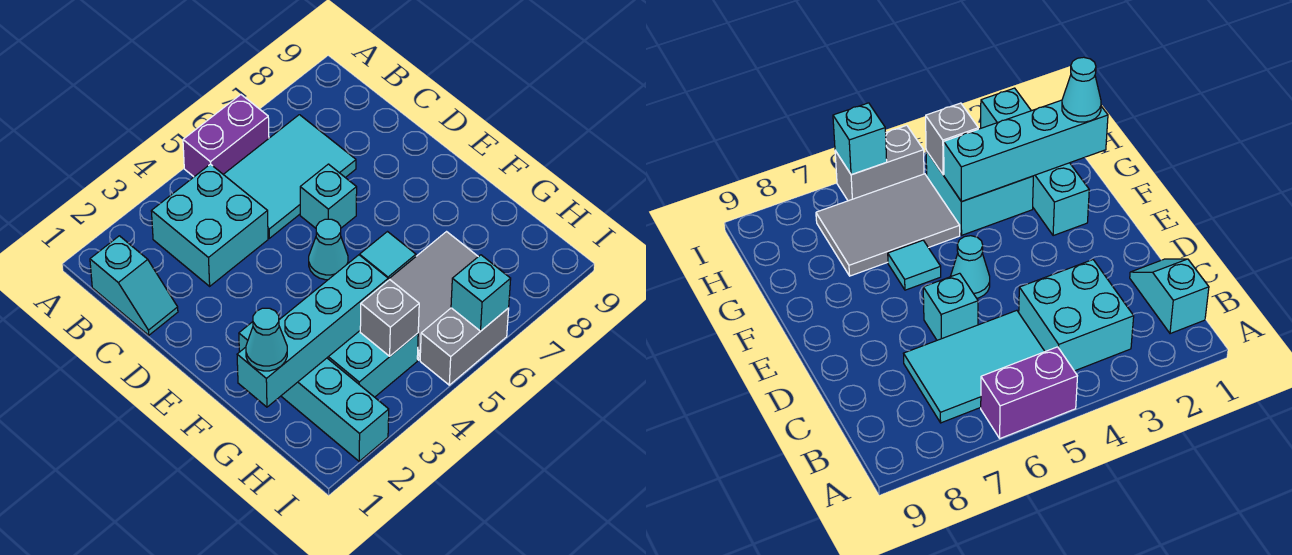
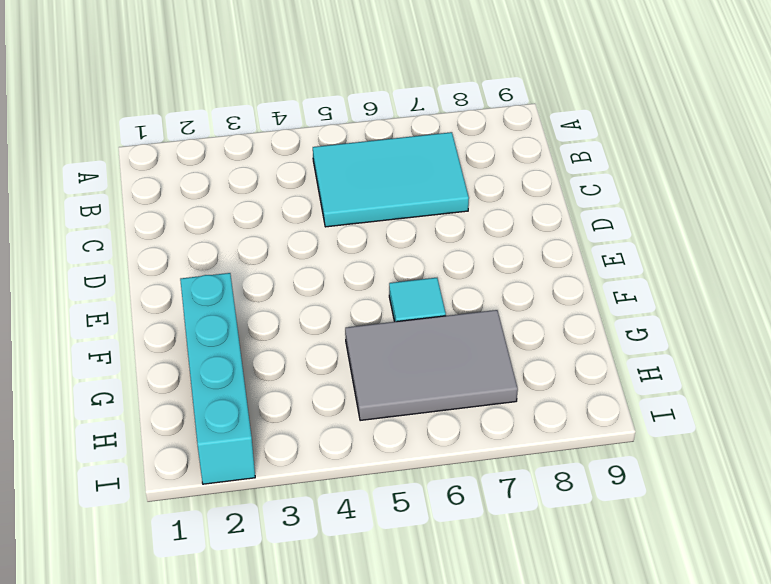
none -> purple 1x2 brick [183,95,269,177]
none -> cyan 1x2 slope [90,236,178,335]
none -> cyan 2x2 brick [151,164,268,286]

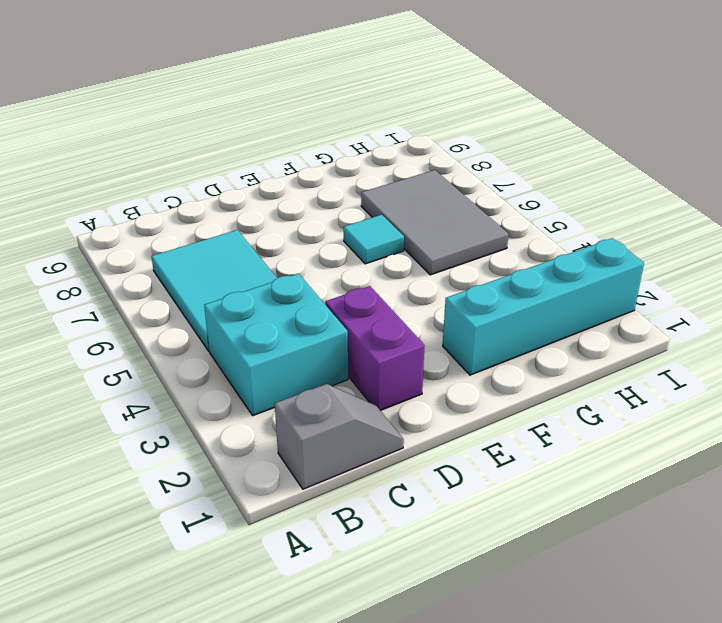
grey 1x2 slope [275,384,404,489] -> cyan 1x2 slope [90,236,178,335]
purple 1x2 brick [325,286,425,411] -> purple 1x2 brick moved to [183,95,269,177]
none -> cyan 1x1 brick [300,164,357,228]
none -> cyan 1x1 cone [309,219,348,280]
none -> cyan 2x2 brick [327,331,418,397]

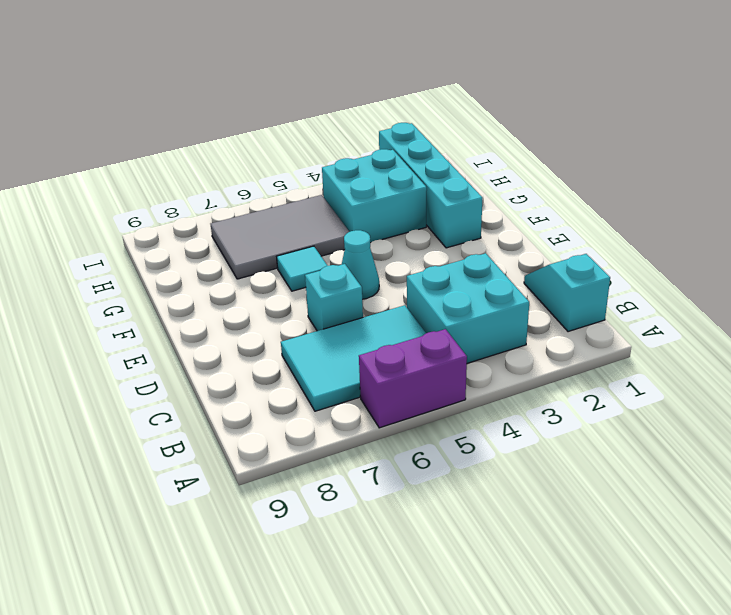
none -> grey 1x2 brick [420,308,509,385]
none -> cyan 1x4 brick [237,255,388,407]
none -> grey 1x1 brick [360,280,419,356]

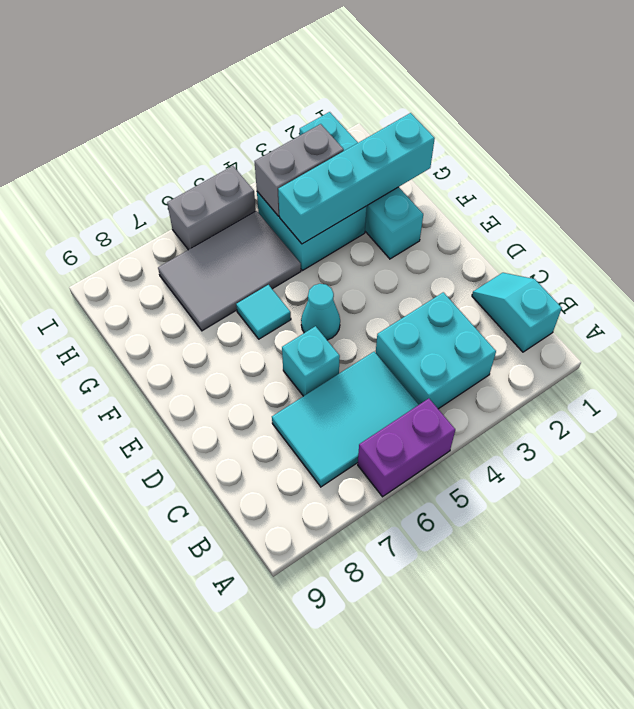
grey 1x2 brick [255,124,344,216] -> grey 1x1 brick [360,280,419,356]
none -> cyan 1x1 brick [451,255,511,331]
none -> cyan 1x1 cone [246,308,287,371]

